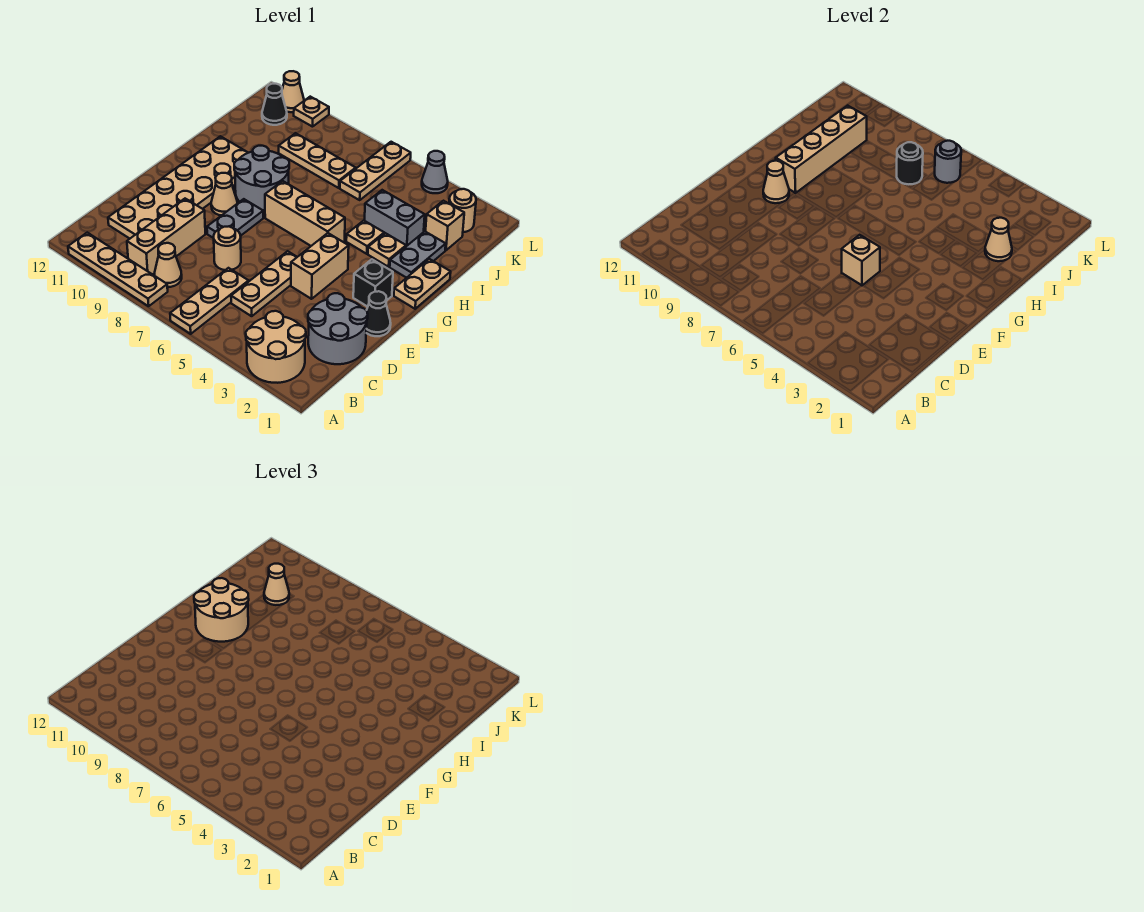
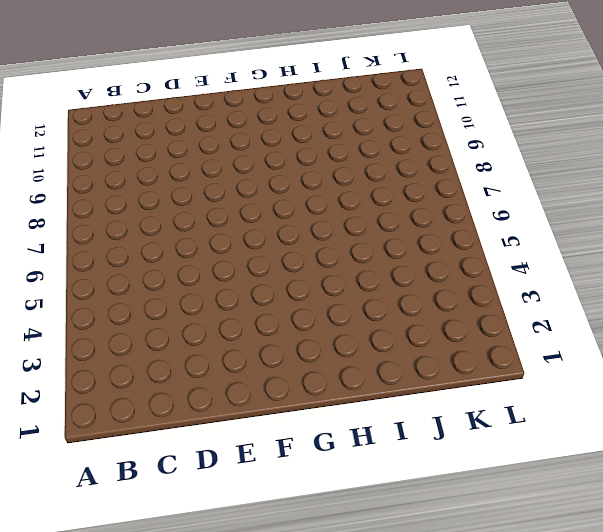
none -> tan 2x2 round brick [246,311,306,383]
none -> tan 1x3 plate [170,268,249,334]
none -> tan 1x4 plate [68,233,168,306]
none -> tan 1x1 cone [155,243,182,287]

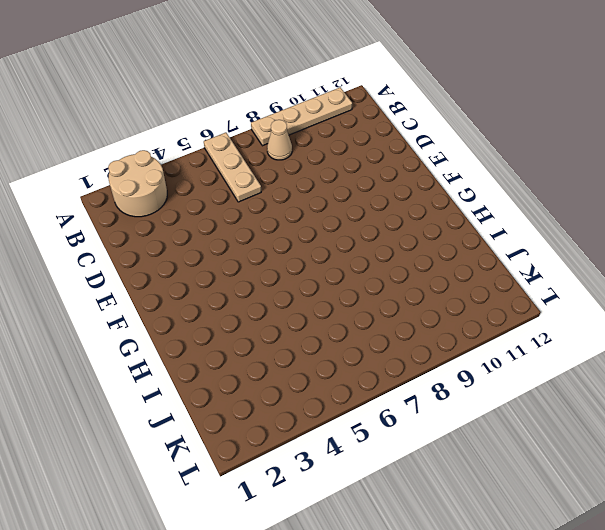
none -> tan 1x3 brick [127,199,205,275]
none -> grey 2x2 round brick [308,293,368,364]
none -> tan 1x3 plate [231,251,297,316]
none -> tan 2x6 plate [108,136,248,239]

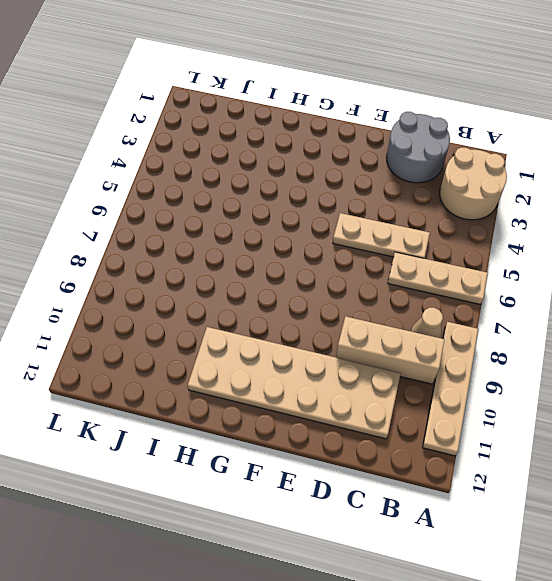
none -> tan 1x1 round brick [214,226,241,270]
none -> black 1x1 cone [366,291,391,336]
none -> tan 1x2 brick [291,233,349,299]
none -> grey 1x2 plate [207,199,263,238]

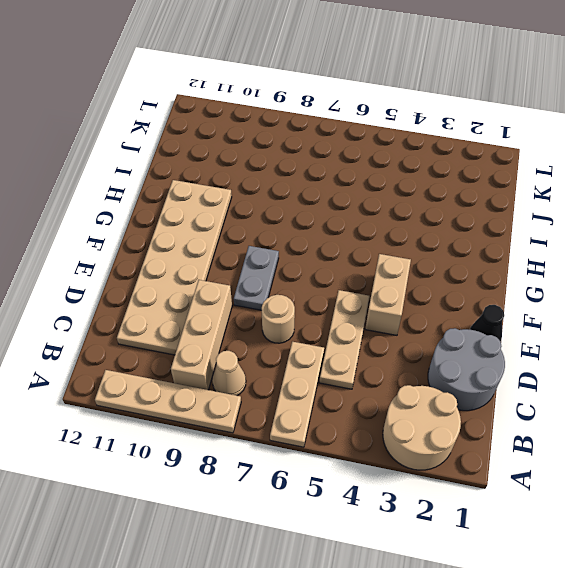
none -> black 1x1 brick [353,259,393,307]
none -> tan 1x1 cone [211,173,237,216]
none -> tan 1x2 plate [394,259,451,309]
none -> tan 1x3 brick [265,181,345,246]

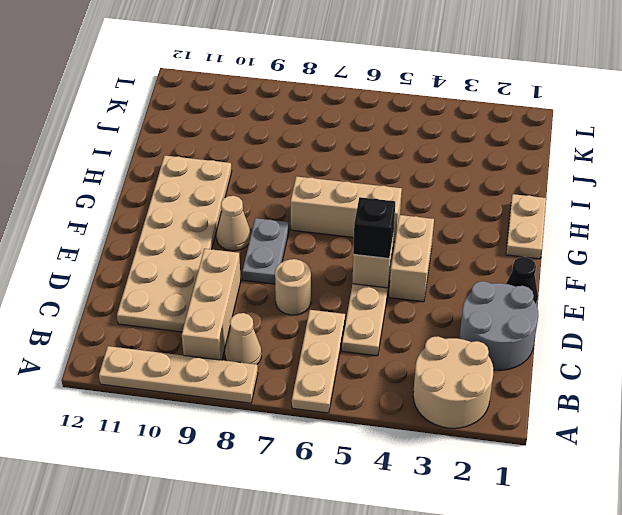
black 1x1 brick [353,197,395,258] -> black 1x1 brick moved to [353,259,393,307]
none -> grey 2x2 round brick [234,146,289,210]
none -> grey 1x2 plate [390,231,446,278]
none -> tan 1x1 plate [368,233,406,267]
none -> tan 1x1 plate [346,221,384,254]

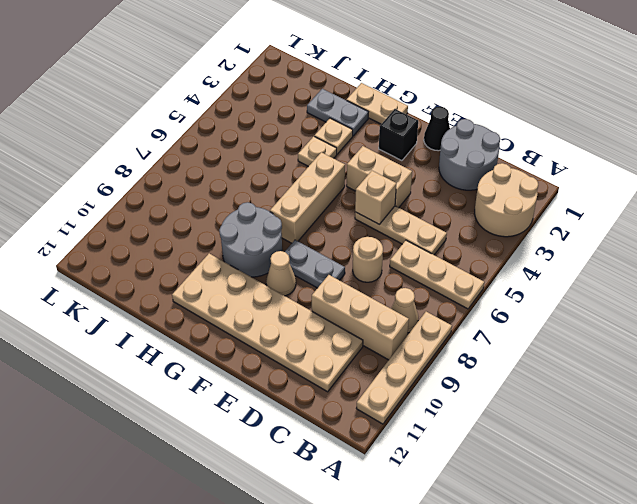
none -> grey 1x2 brick [365,190,425,246]
none -> tan 1x1 brick [426,201,464,250]
none -> tan 1x3 plate [340,142,411,200]
none -> tan 1x3 plate [279,133,356,188]

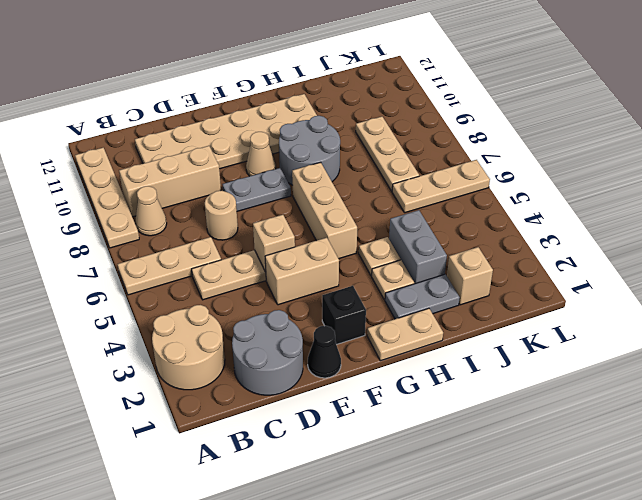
none -> tan 1x1 round brick [449,189,476,232]
none -> black 1x1 cone [262,84,287,125]
none -> grey 1x1 cone [422,151,448,193]
none -> tan 1x1 plate [294,97,329,127]

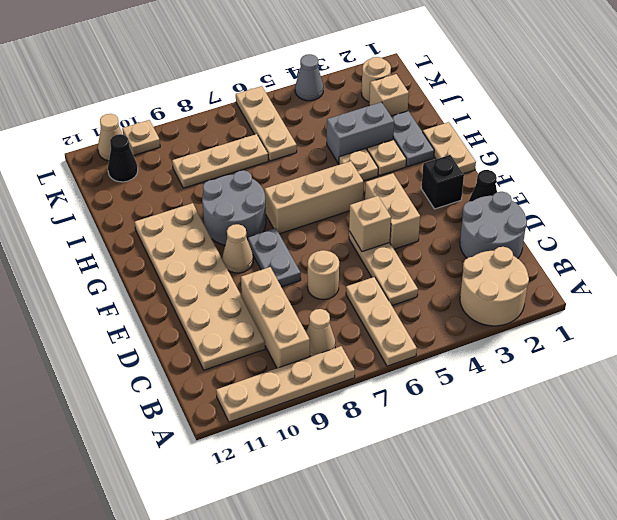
none -> tan 1x1 cone [763,161,789,203]
none -> tan 1x4 brick [776,105,867,193]
none -> tan 1x1 cone [985,218,1012,261]
none -> black 1x1 round brick [897,142,923,184]

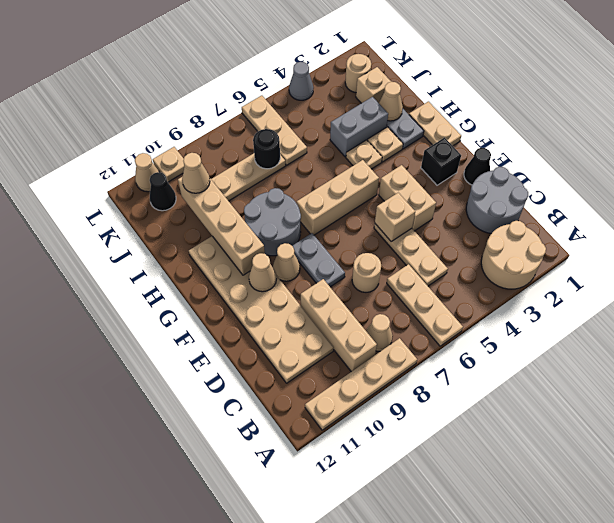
none -> grey 1x1 round brick [935,141,961,183]
none -> tan 2x2 round brick [194,578,249,642]

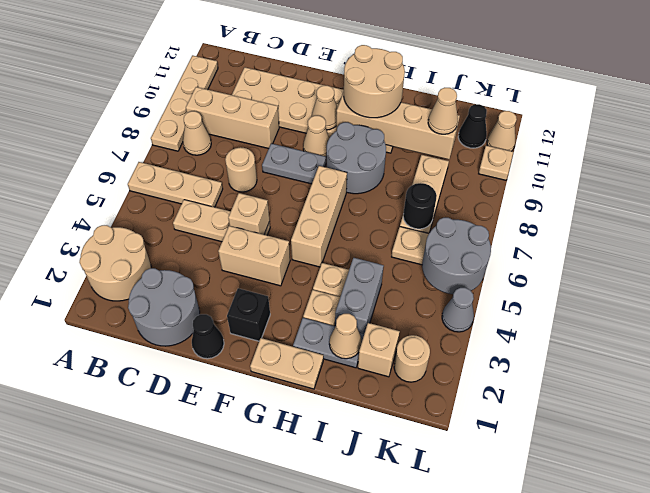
grey 2x2 round brick [422,218,491,294] -> grey 1x1 round brick [935,141,961,183]

